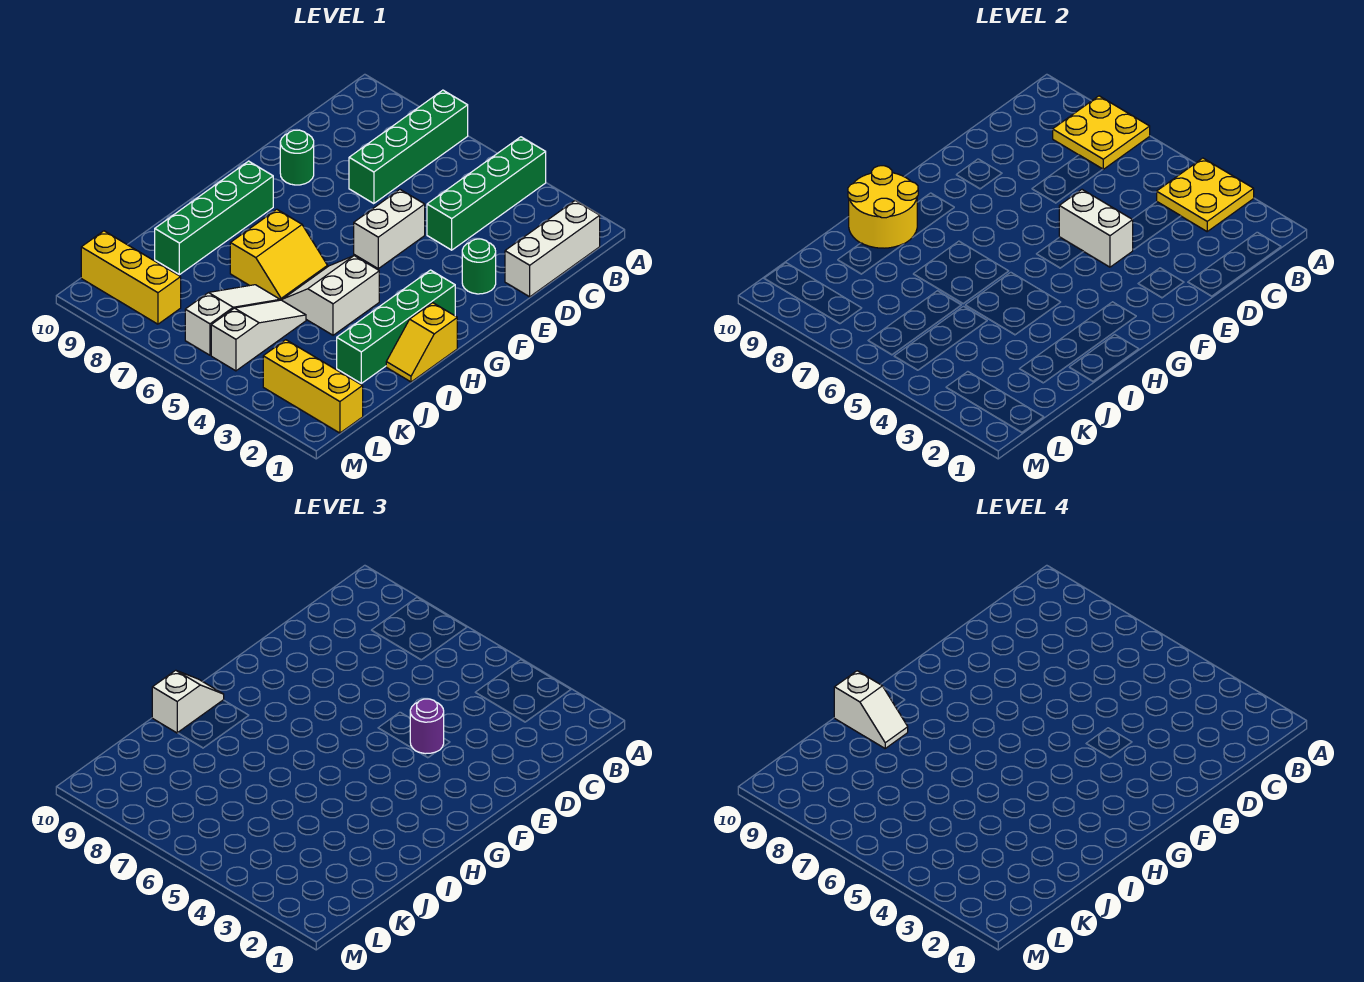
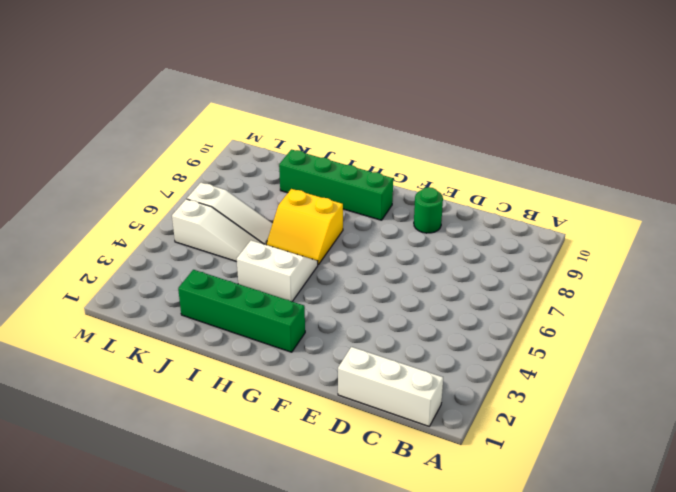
none -> green 1x4 brick [427,137,546,250]
none -> green 1x4 brick [349,90,468,204]
none -> green 1x1 round brick [462,239,496,294]

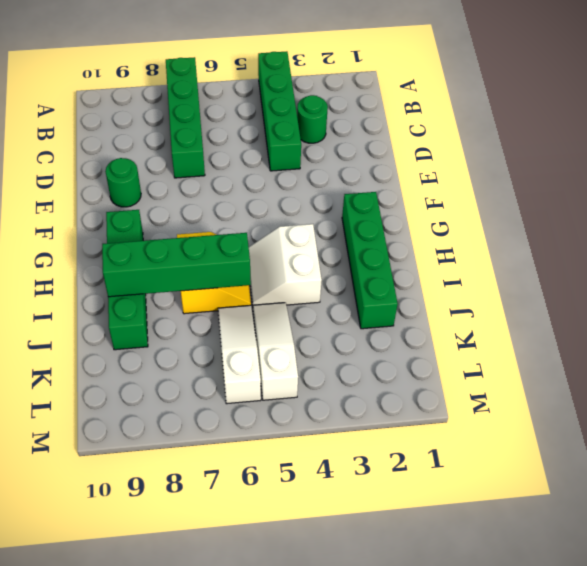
green 1x1 round brick [297,95,328,143] -> green 1x1 round brick moved to [462,239,496,294]
green 1x4 brick [102,233,251,297] -> yellow 2x2 round brick [848,166,918,248]
none -> white 1x3 brick [505,200,600,297]
none -> white 1x2 brick [354,190,425,269]
none -> yellow 1x2 slope [386,303,457,382]

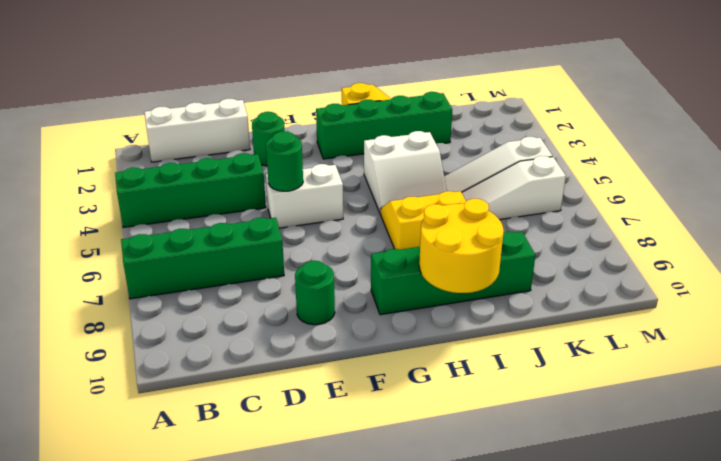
green 1x1 round brick [266,132,303,191] -> white 1x2 brick [1059,190,1133,267]
none -> yellow 1x3 brick [263,340,363,433]
none -> yellow 1x3 brick [81,231,181,324]
none -> yellow 2x2 plate [1157,158,1254,231]

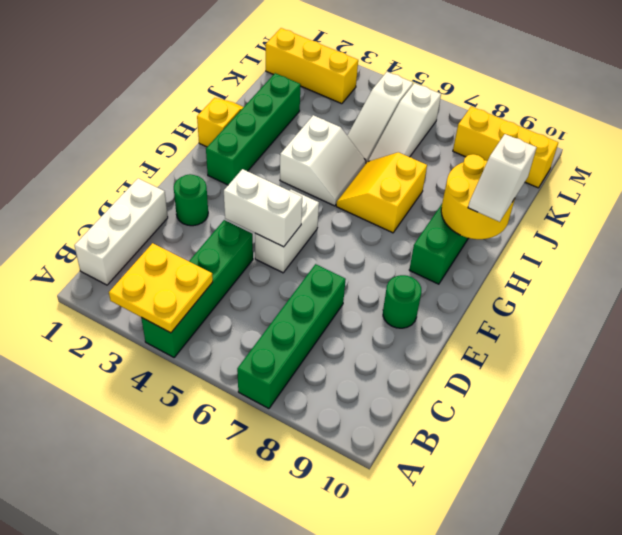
none -> yellow 2x2 plate [1053,96,1150,169]
none -> purple 1x1 round brick [410,699,444,754]
none -> white 1x2 slope [834,671,908,748]

